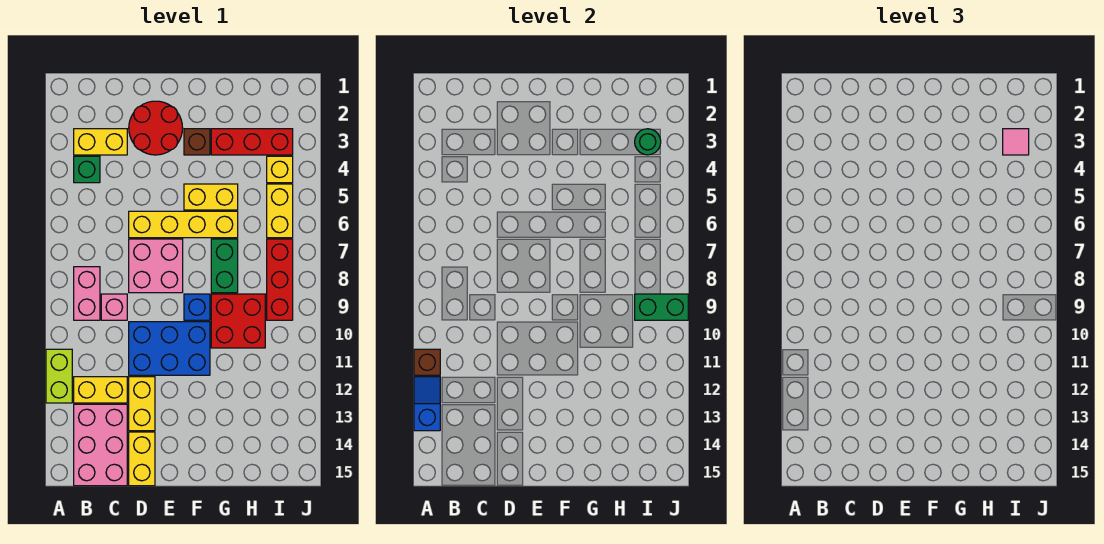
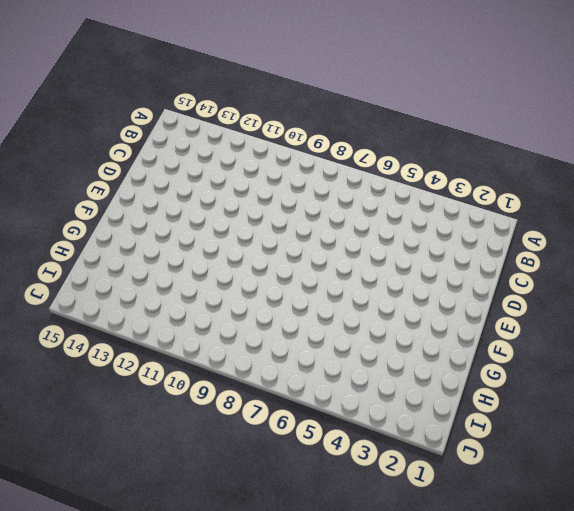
none -> lime 1x2 brick [46,349,72,403]
none -> yellow 1x2 brick [74,129,127,155]
none -> green 1x1 brick [74,156,100,183]

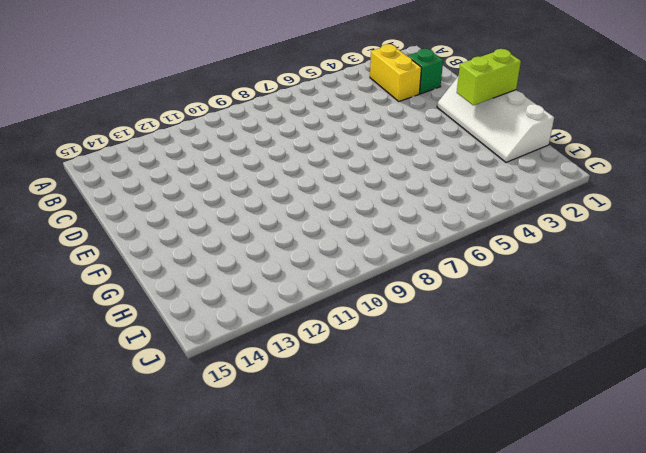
green 1x1 brick [408,49,443,94] -> green 1x1 brick moved to [74,156,100,183]
white 2x4 slope [437,77,554,162] -> red 2x2 round brick [129,101,183,155]
lime 1x2 brick [457,49,521,105] -> lime 1x2 brick moved to [46,349,72,403]
none -> pink 1x2 brick [74,267,100,320]
none -> yellow 1x2 brick [74,377,127,403]
none -> pink 2x3 brick [74,404,127,486]

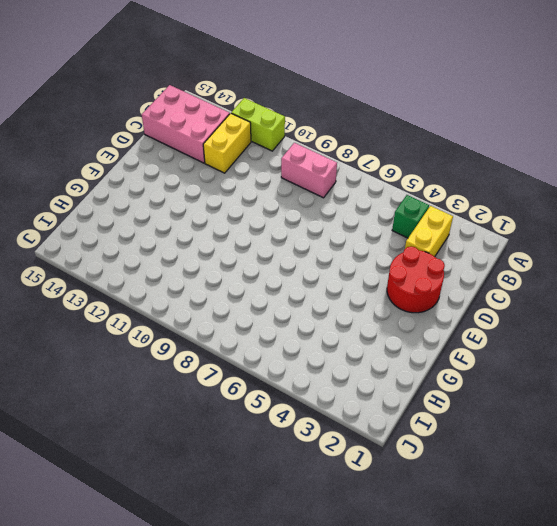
none -> pink 1x1 brick [101,294,127,320]
none -> yellow 1x4 brick [129,211,238,238]
none -> pink 2x2 brick [129,239,183,293]

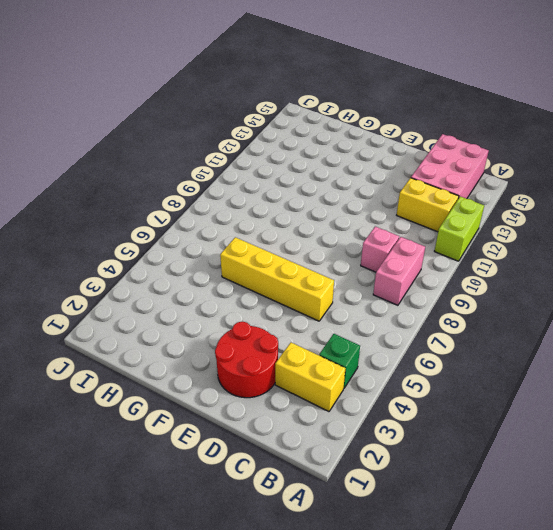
none -> pink 2x2 brick [129,239,183,293]
none -> blue 2x3 brick [129,322,210,375]
none -> yellow 1x2 brick [129,377,155,431]

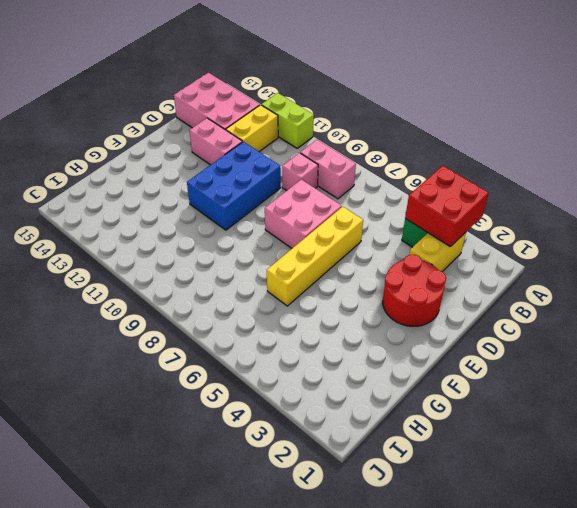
red 2x2 brick [405,166,489,246] -> red 2x2 brick moved to [211,294,265,348]
pink 1x2 brick [189,118,242,165] -> yellow 1x2 brick [129,377,155,431]
none -> yellow 1x2 brick [129,432,155,486]
none -> brown 1x1 brick [184,129,210,155]
none -> yellow 1x2 brick [184,184,238,210]

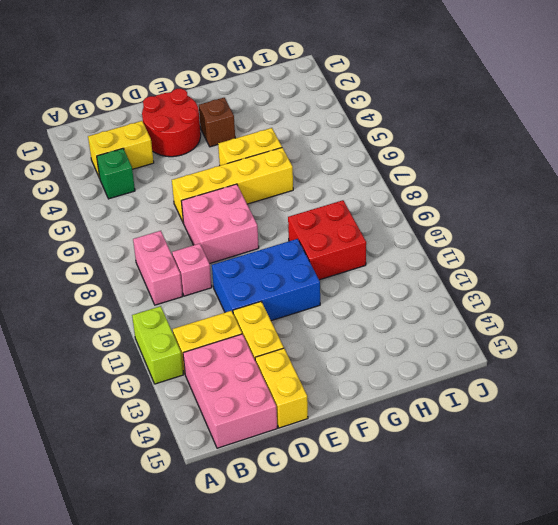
none -> blue 1x1 brick [184,294,210,320]
none -> red 1x3 brick [211,129,293,155]
none -> green 1x2 brick [211,239,238,293]

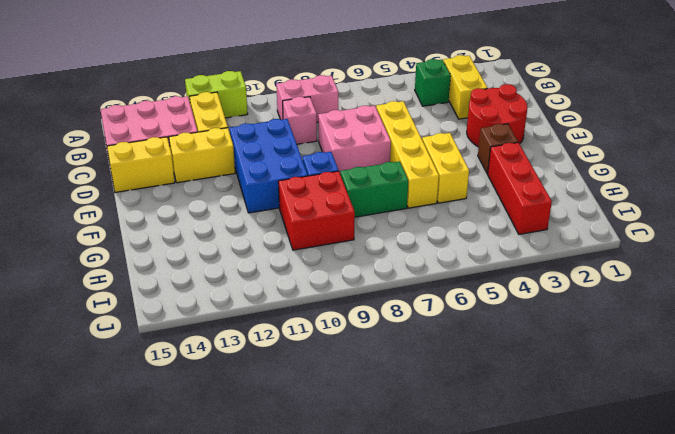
none -> yellow 1x1 brick [267,156,293,183]
none -> yellow 1x2 brick [267,184,293,238]
none -> red 1x3 brick [267,239,293,320]

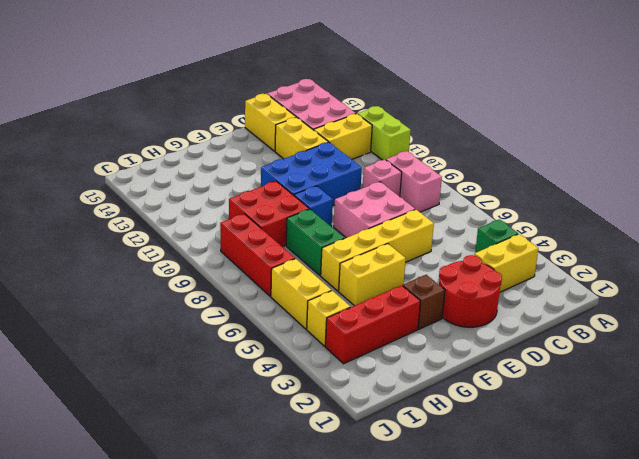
none -> brown 1x1 brick [414,349,440,375]
none -> blue 1x2 slope [414,377,440,431]
none -> green 1x1 round brick [635,129,661,155]

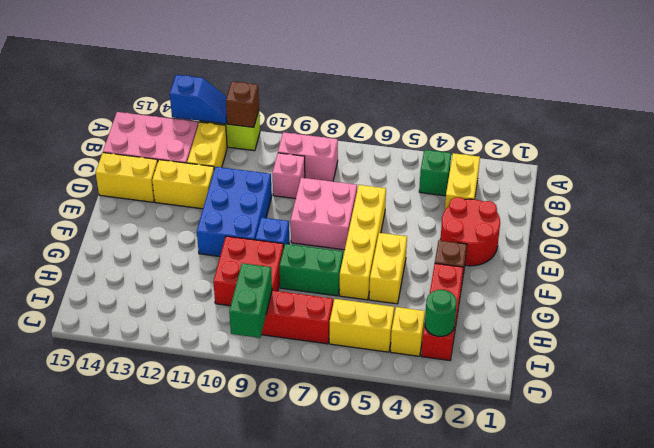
none -> pink 1x1 tile [1003,129,1029,155]

